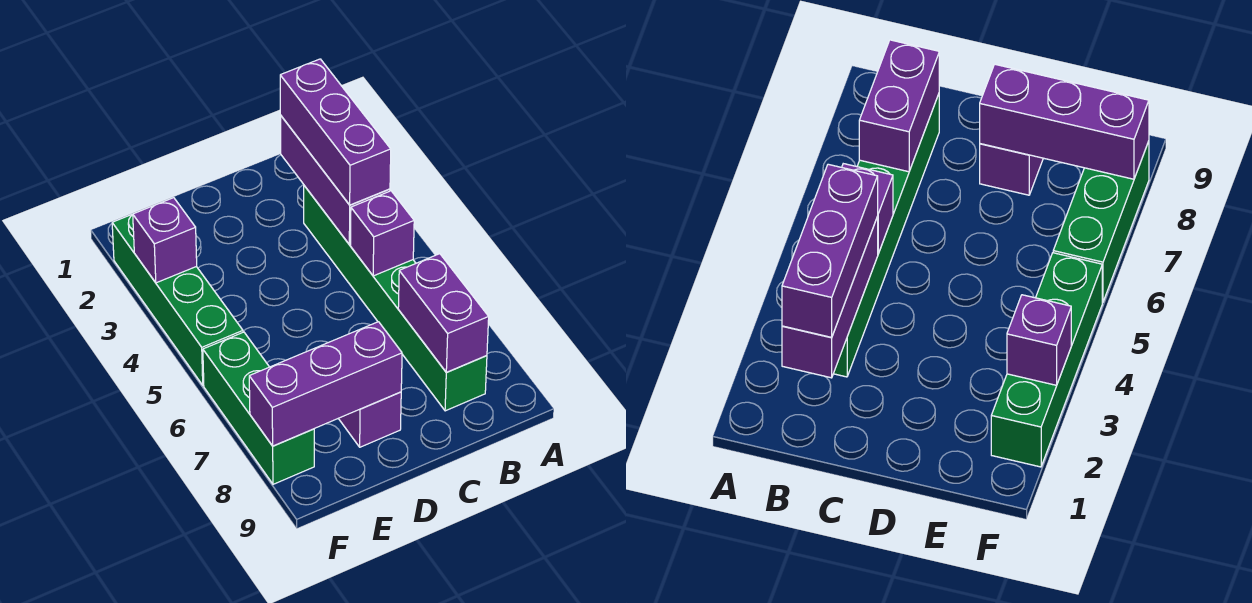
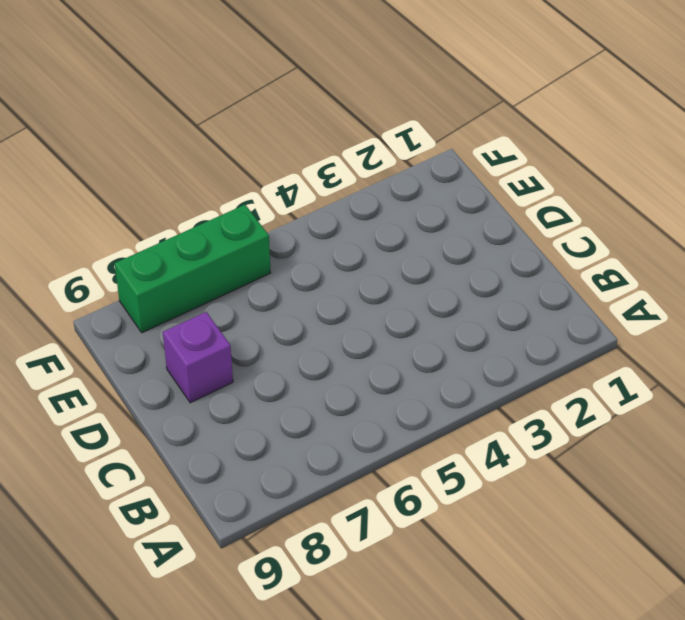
none -> green 1x6 brick [304,186,487,411]
none -> green 1x4 brick [112,214,243,385]

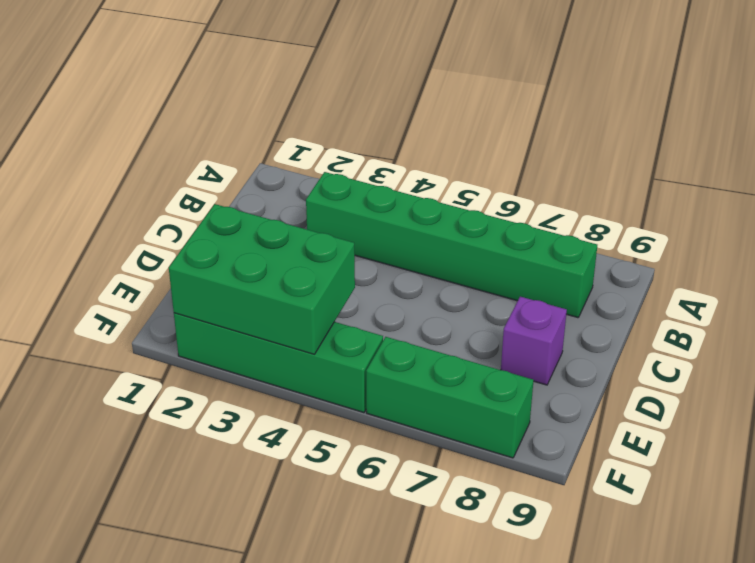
green 2x3 brick [169,204,355,354] -> purple 1x1 brick [133,198,197,283]
none -> purple 1x3 brick [280,115,390,245]
none -> purple 1x1 brick [351,191,414,276]

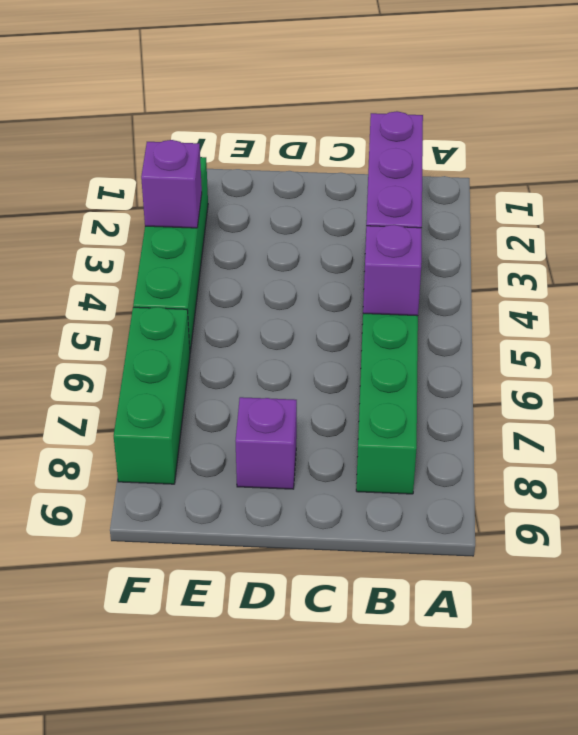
none -> purple 1x2 brick [398,254,489,372]
none -> purple 1x3 brick [249,322,402,446]

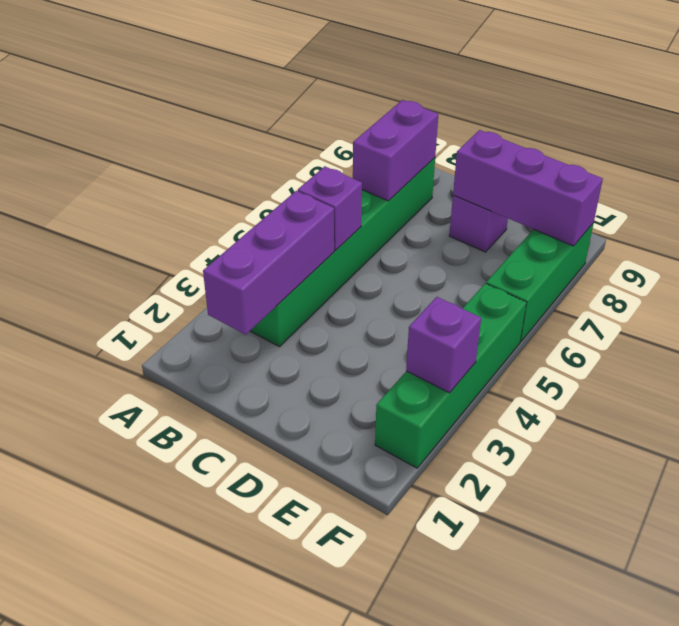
none -> purple 1x3 brick [280,59,391,205]

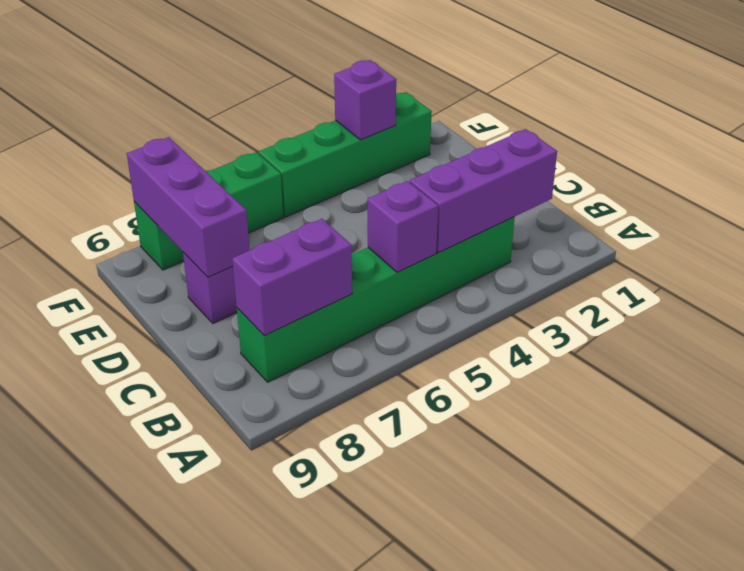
none -> purple 1x3 brick [280,59,391,205]

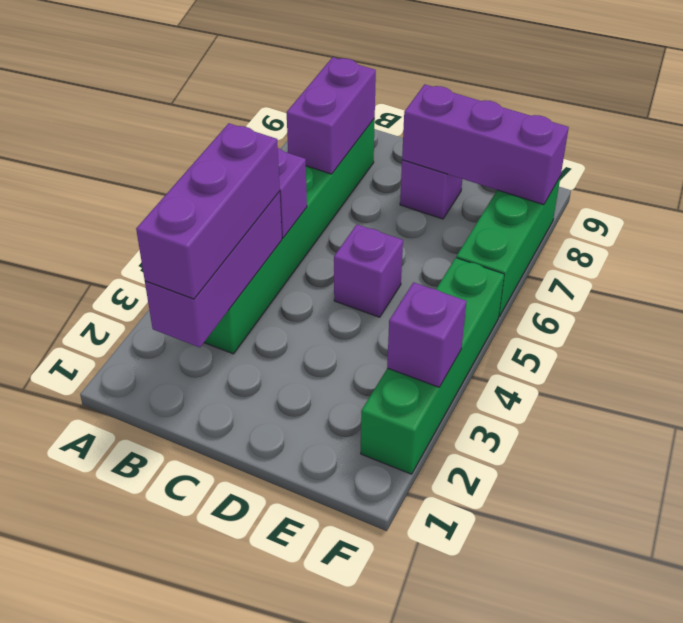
purple 1x1 brick [334,225,403,317] -> none

